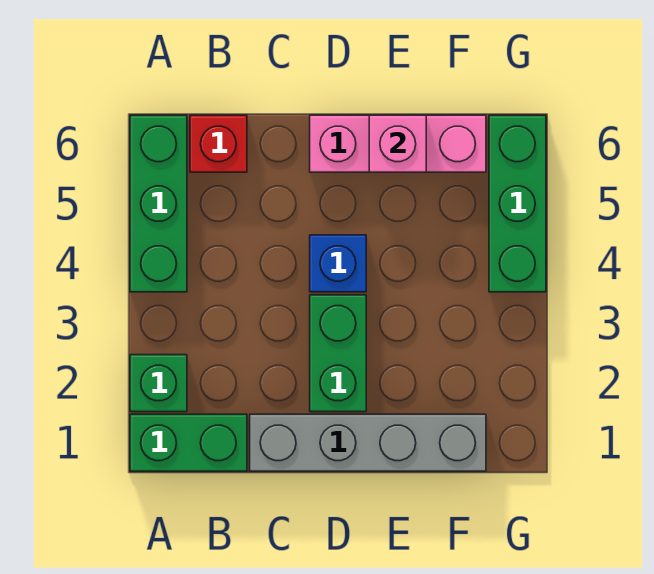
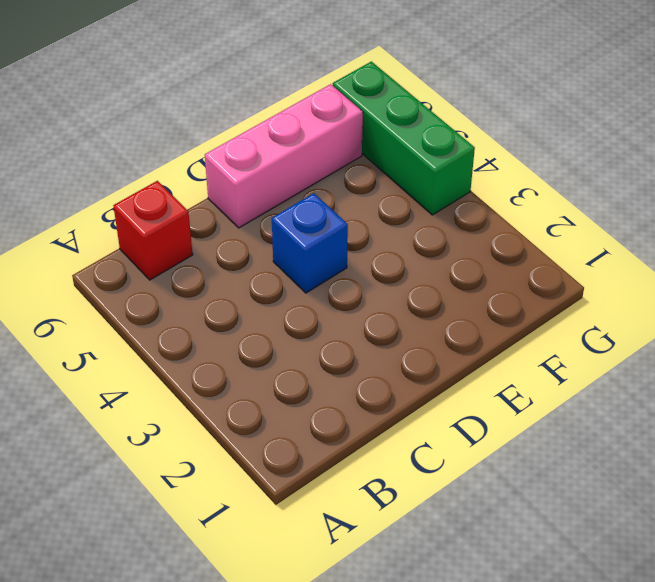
none -> green 1x2 brick [130,414,247,471]
none -> green 1x1 brick [130,355,187,412]

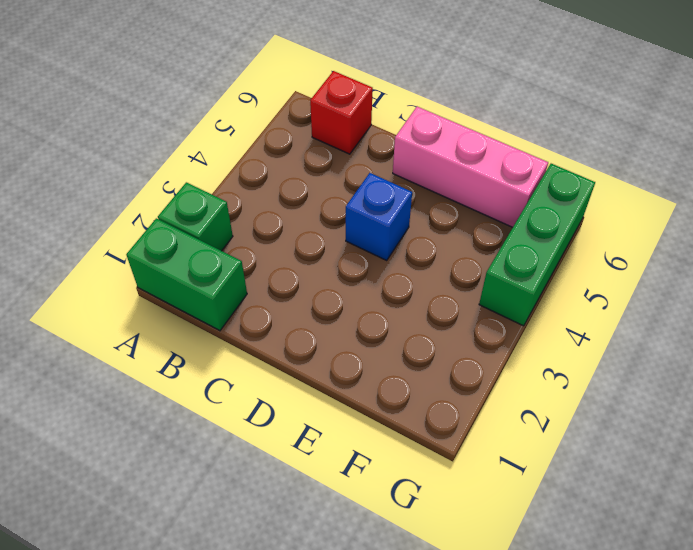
none -> green 1x3 brick [130,115,187,292]
none -> grey 1x4 brick [250,414,486,471]

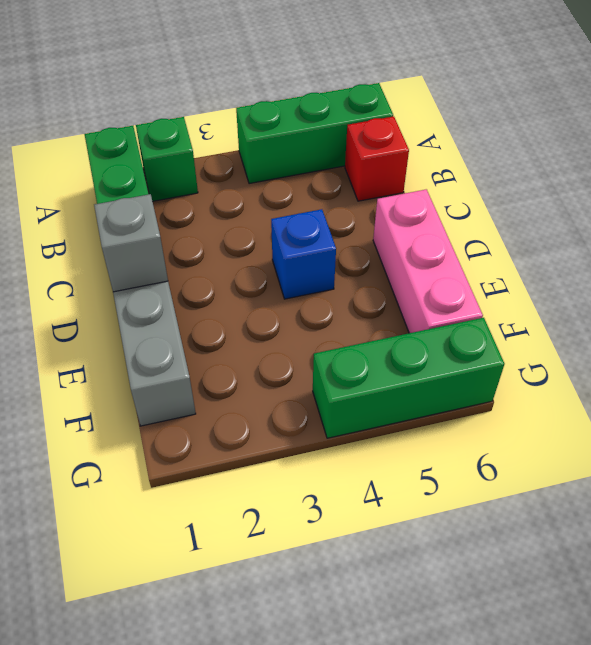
grey 1x1 brick [94,194,168,292] -> none
none -> green 1x2 brick [310,295,366,412]
none -> pink 1x1 brick [369,115,426,172]

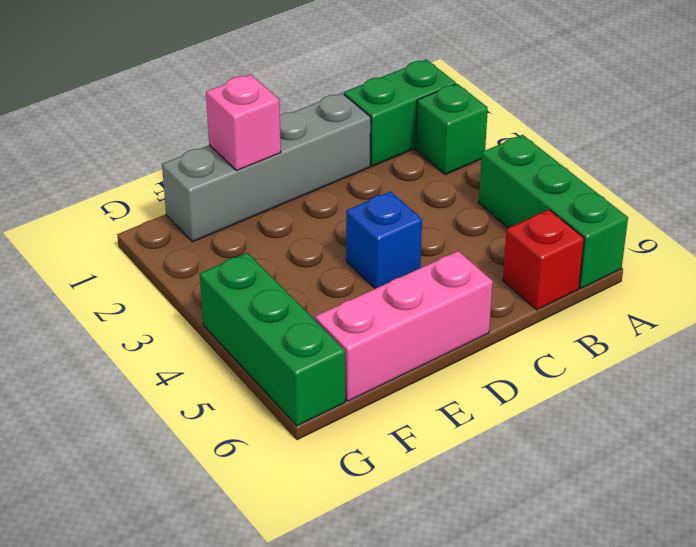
pink 1x1 brick [206,74,281,171] -> pink 1x1 brick moved to [369,115,426,172]
none -> green 1x2 brick [310,295,366,412]

